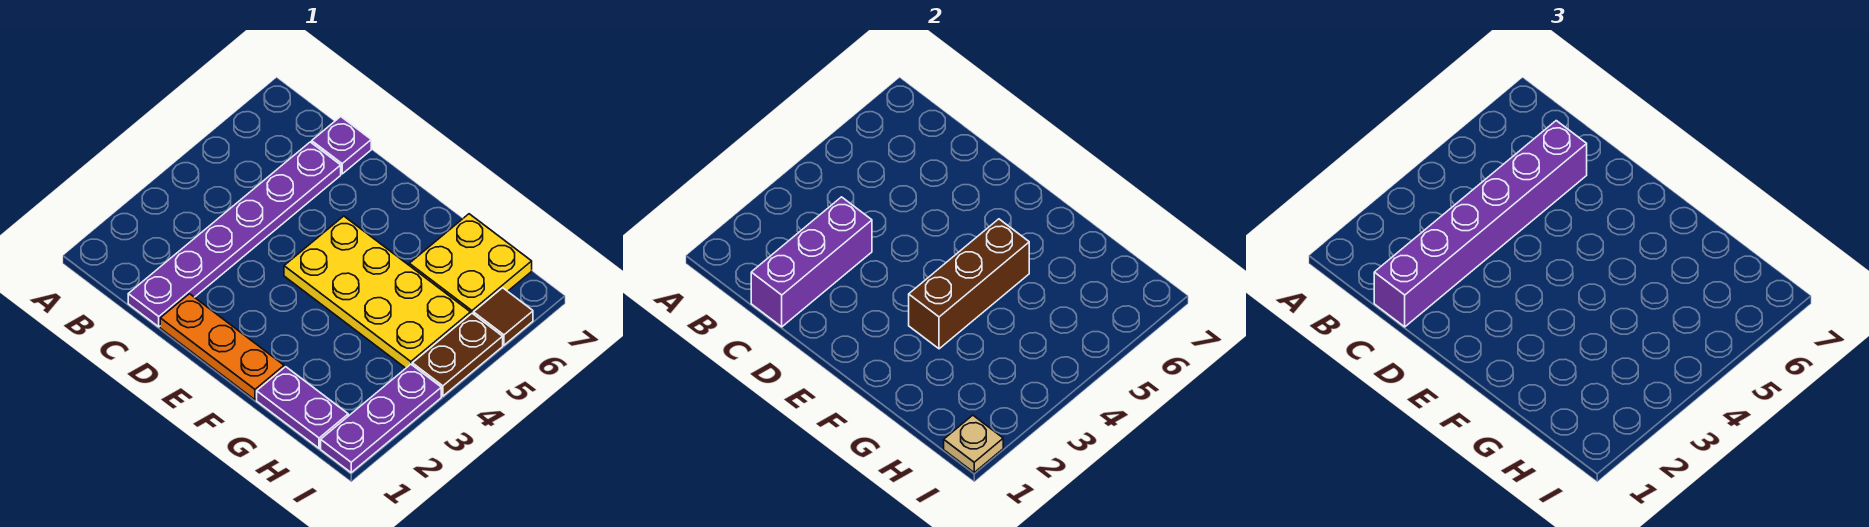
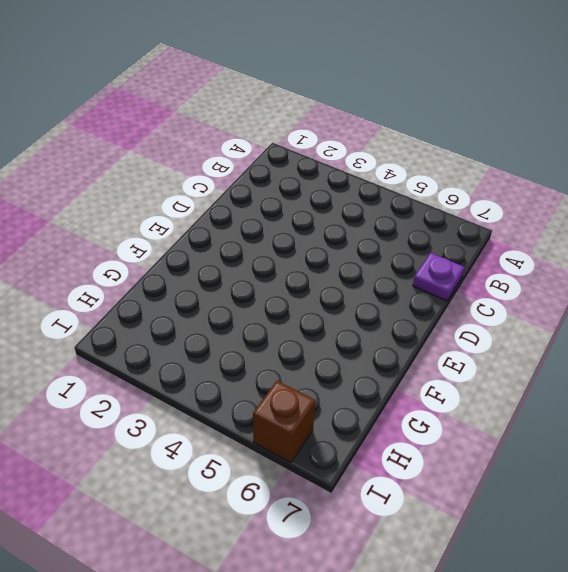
brown 1x1 brick [253,381,315,463] -> brown 1x1 tile [474,288,533,345]
none -> purple 1x6 plate [128,142,341,327]
none -> orange 1x3 plate [160,294,284,400]
none -> yellow 2x4 plate [284,216,471,368]

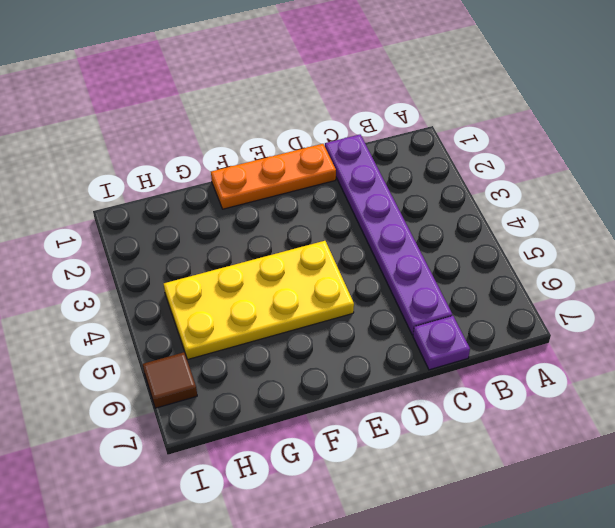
none -> purple 1x2 plate [257,367,348,448]
none -> yellow 2x2 plate [409,214,532,314]
none -> purple 1x3 plate [321,364,441,473]

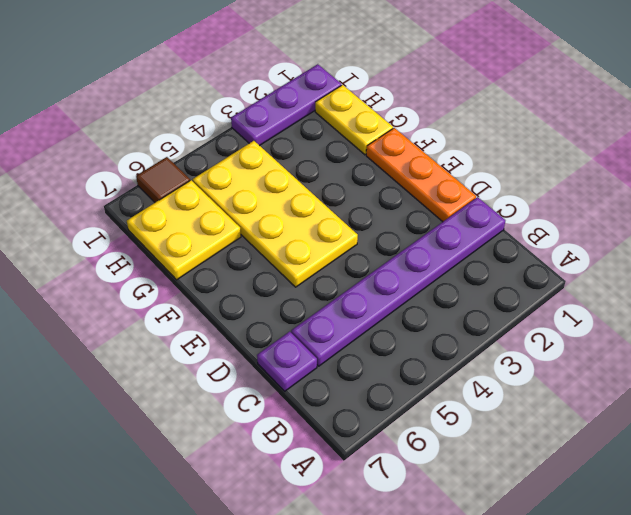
yellow 1x2 plate [315,85,393,155] -> purple 1x2 plate [257,367,348,448]
none -> brown 1x2 plate [412,313,503,396]
none -> purple 1x3 brick [751,197,872,327]
none -> brown 1x3 brick [909,219,1029,349]

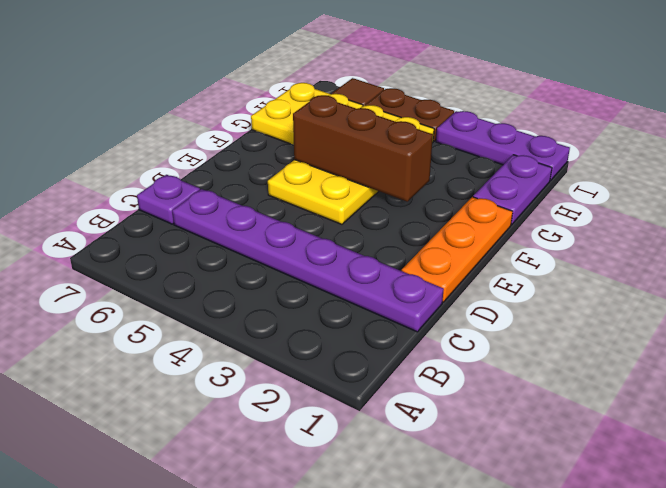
none -> purple 1x3 brick [751,197,872,327]
none -> tan 1x1 plate [944,415,1003,473]
none -> purple 1x6 brick [1374,121,1587,327]

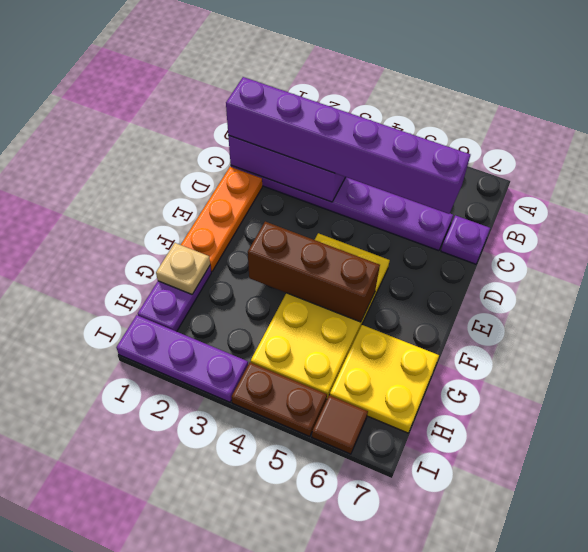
tan 1x1 plate [156,243,210,294] -> tan 1x1 plate moved to [944,415,1003,473]

